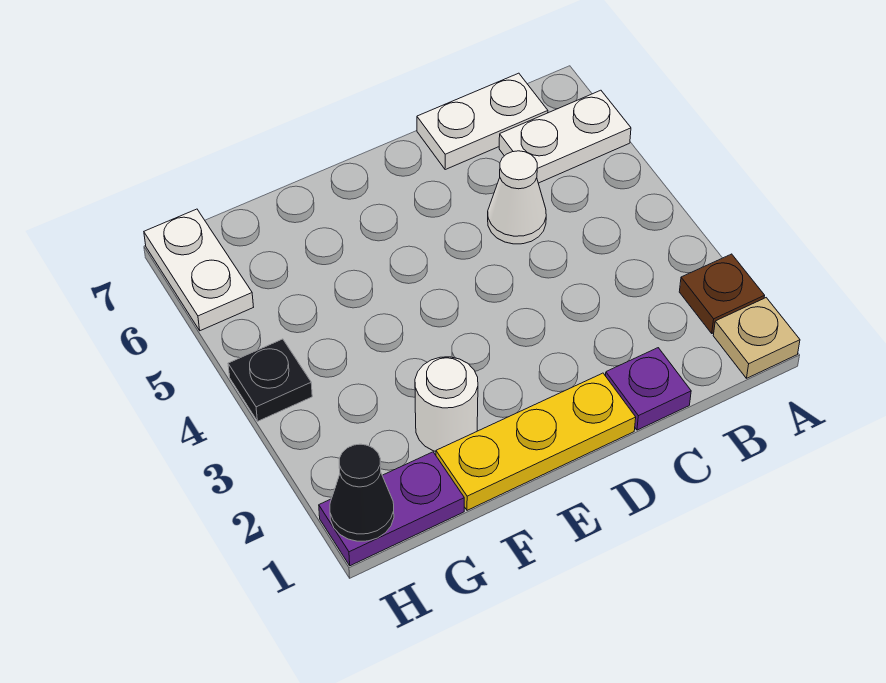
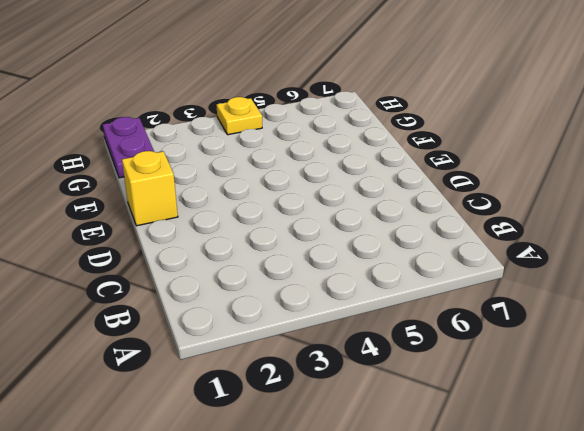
yellow 1x1 brick [122,151,178,226] -> yellow 1x3 plate [436,373,636,510]
yellow 1x1 plate [217,97,262,135] -> black 1x1 plate [228,339,312,421]
none -> tan 1x1 plate [713,298,800,378]
none -> brown 1x1 plate [679,254,765,333]
none -> white 1x2 plate [499,90,631,183]

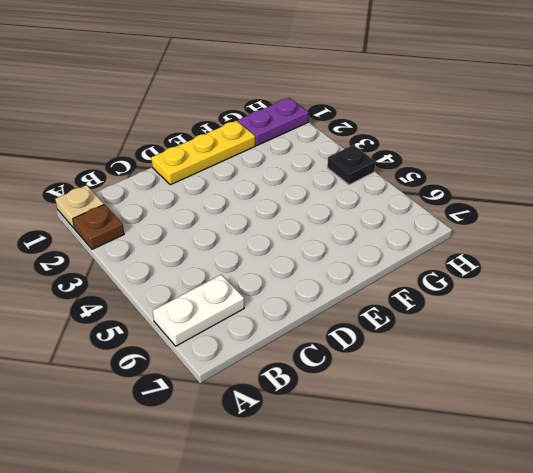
none -> white 1x2 plate [417,73,548,170]
none -> purple 1x1 plate [606,348,691,430]
none -> white 1x1 cone [488,151,546,244]

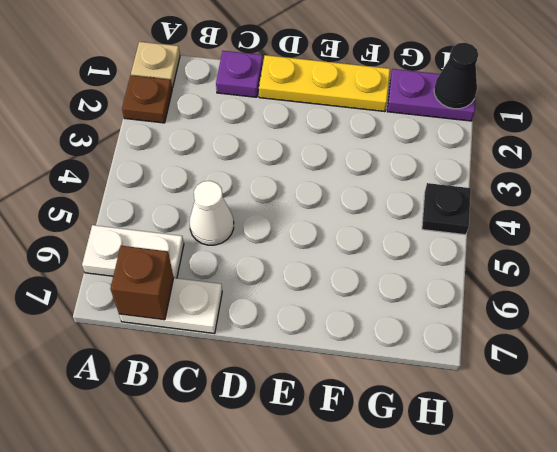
brown 1x1 brick [110,246,174,320] -> none
none -> white 1x1 round brick [415,357,478,451]
none -> white 1x2 plate [144,209,253,331]

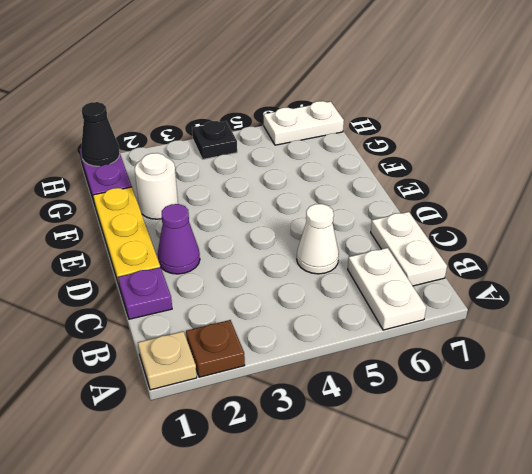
purple 1x1 cone [158,204,200,274] -> none

